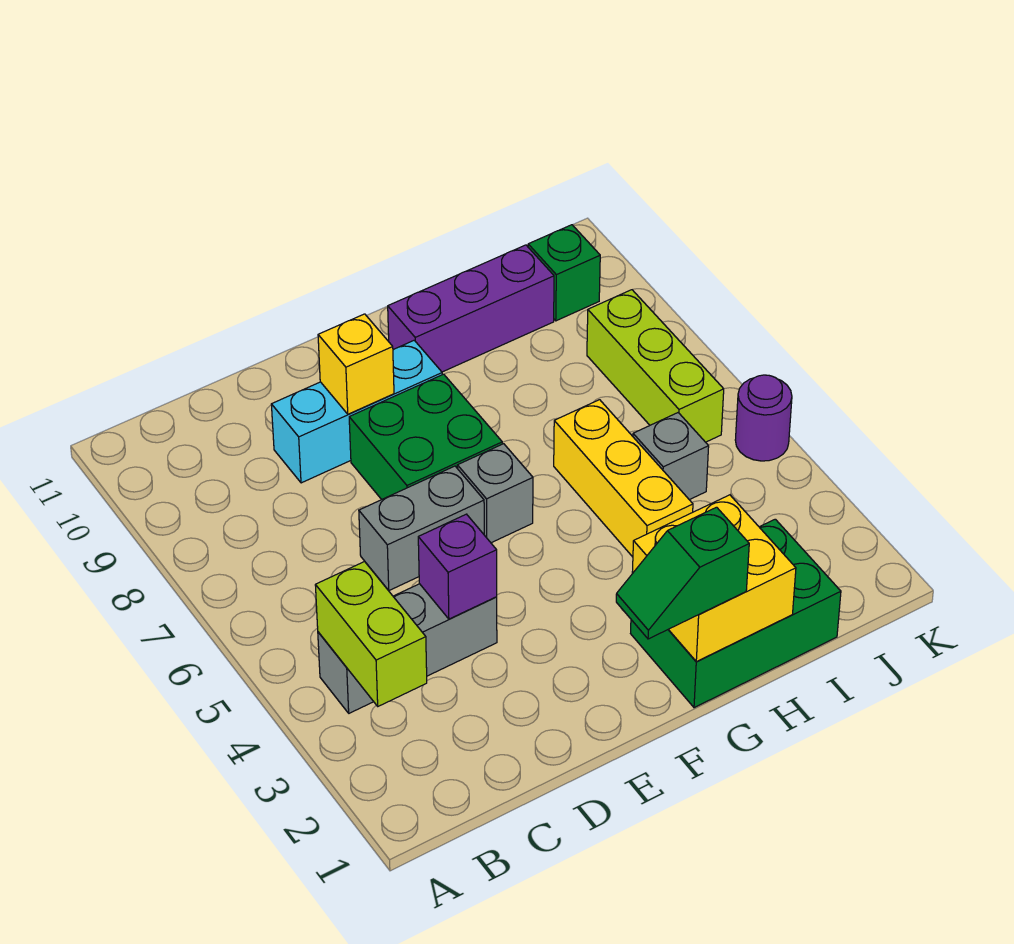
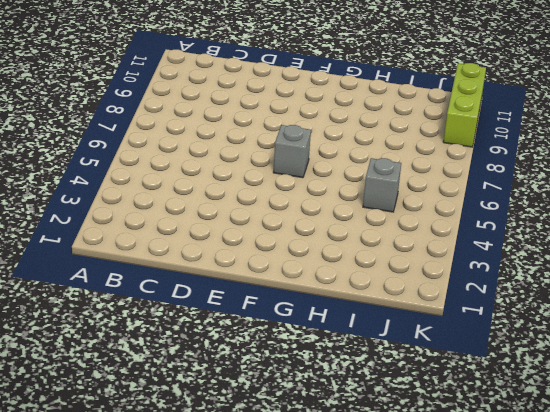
lime 1x3 brick [443,63,486,147] -> lime 1x3 brick moved to [587,290,724,442]
none -> grey 1x3 brick [318,584,497,713]
none -> grey 1x2 brick [359,466,484,590]
none -> cyan 1x3 brick [271,340,442,483]

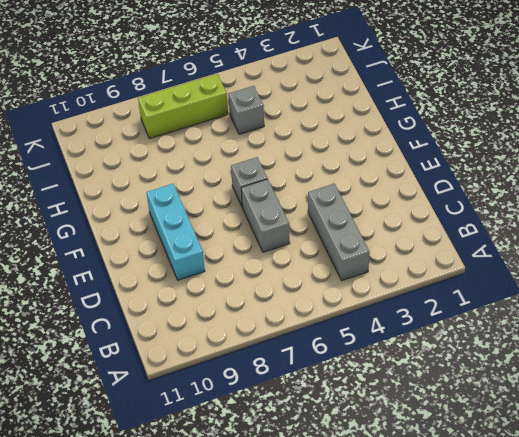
none -> green 2x2 brick [349,374,502,500]
none -> green 2x3 brick [631,519,841,708]
none -> purple 1x3 brick [388,245,554,372]

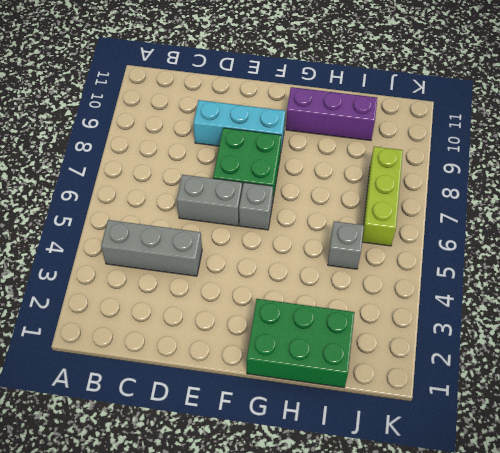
none -> yellow 1x3 brick [554,400,693,557]
none -> green 1x1 brick [528,225,600,321]
none -> purple 1x1 round brick [735,375,792,461]

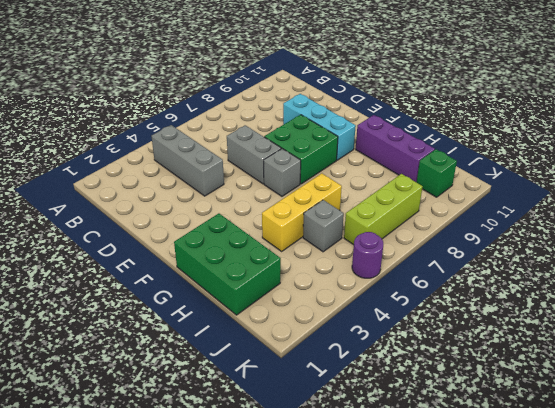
none -> lime 1x2 brick [315,562,427,706]
none -> purple 1x1 brick [418,514,497,619]
none -> yellow 1x1 brick [318,314,394,414]

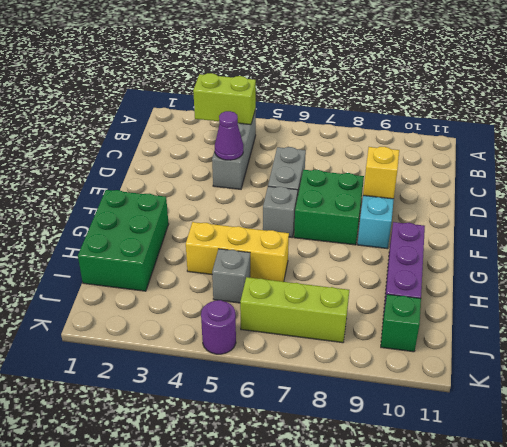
purple 1x1 cone [215,111,243,160] -> purple 1x1 brick [418,514,497,619]
none -> yellow 2x2 brick [632,495,796,662]
none -> green 1x2 slope [616,507,749,639]

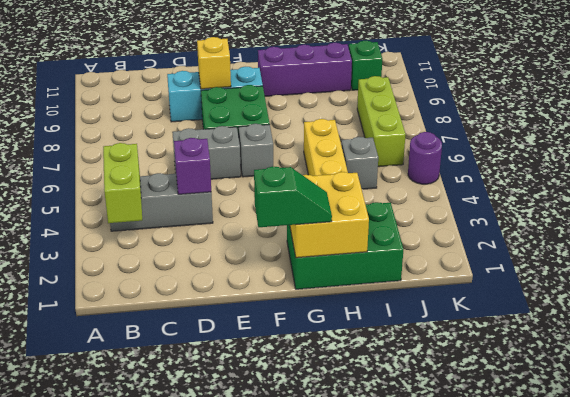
green 1x2 slope [254,166,332,227] -> green 1x2 slope turned to [616,507,749,639]

